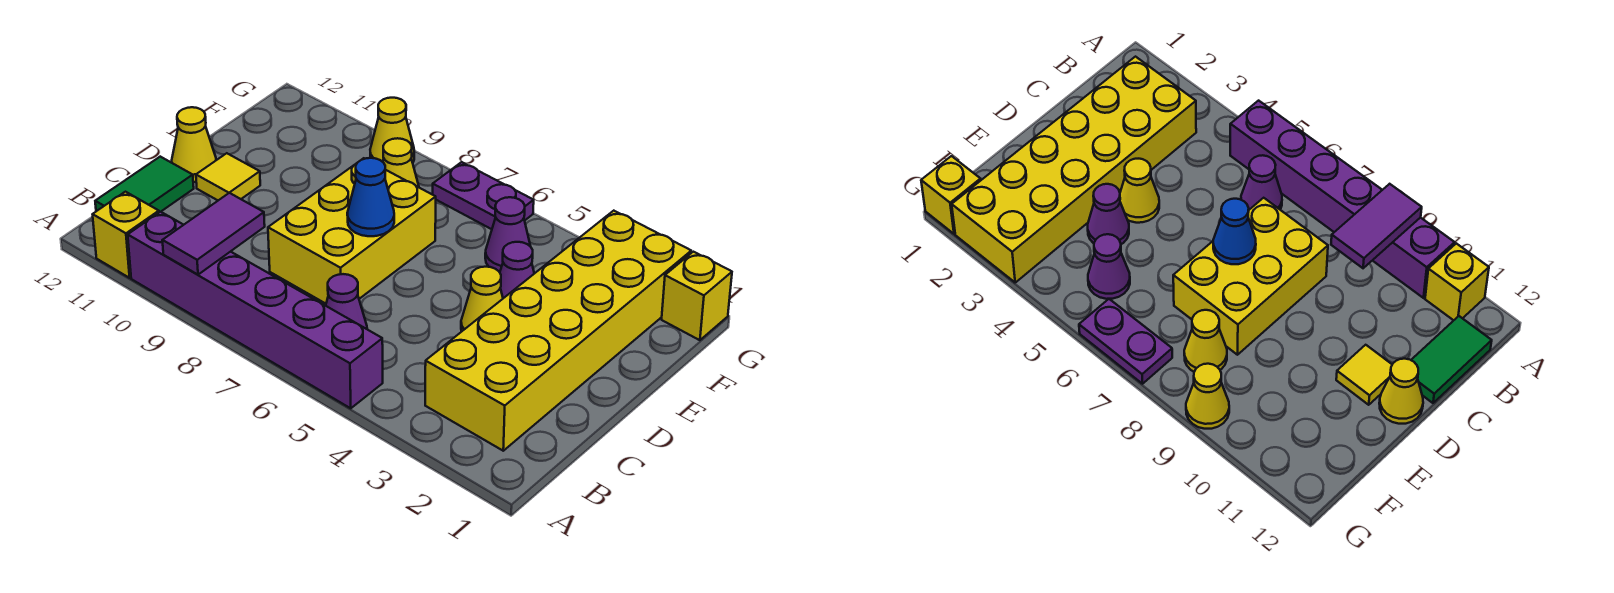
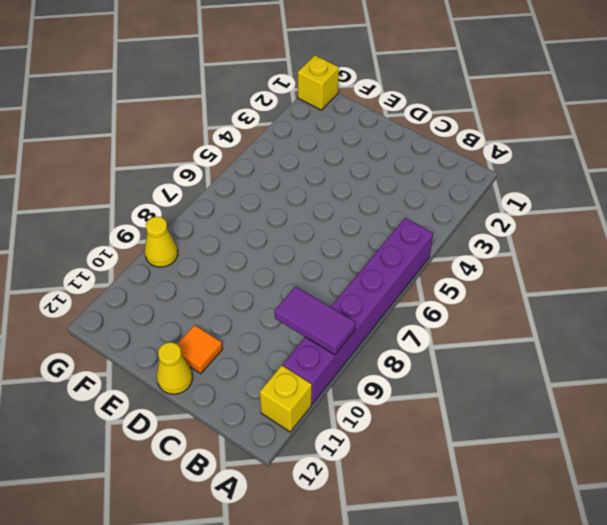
orange 1x1 tile [177,325,222,374] -> yellow 1x1 tile [196,153,260,200]
none -> yellow 2x6 brick [425,211,691,451]
none -> purple 1x1 cone [326,274,367,329]
none -> green 1x2 tile [95,157,194,212]

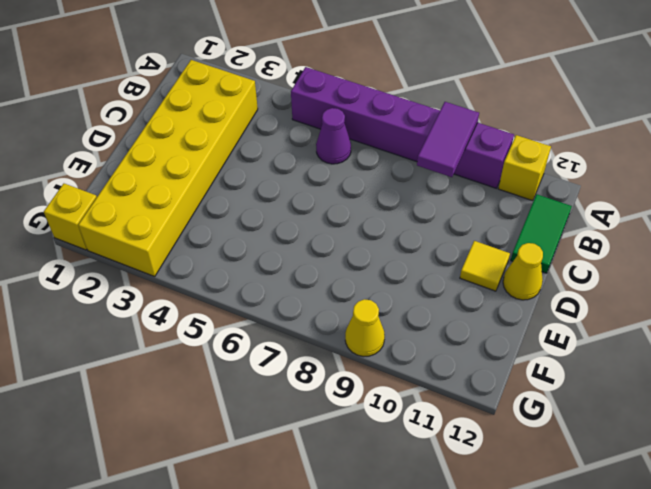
none -> yellow 2x3 brick [268,158,436,304]
none -> yellow 1x1 cone [461,267,503,332]
none -> purple 1x1 cone [500,242,534,298]

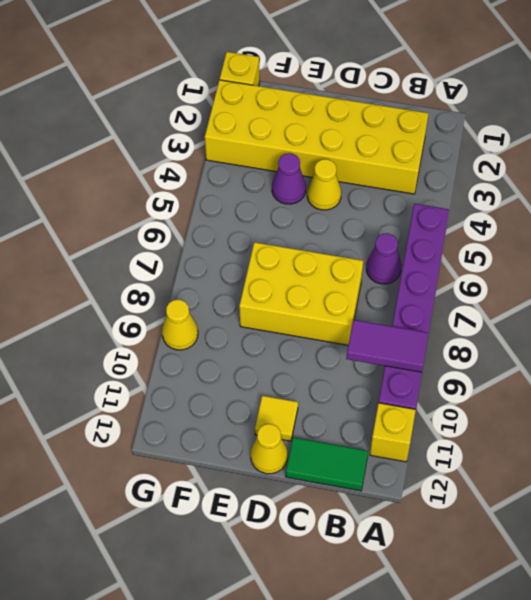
none -> purple 1x1 cone [485,197,531,272]
none -> yellow 1x1 cone [383,138,419,187]
none -> purple 1x2 plate [433,162,534,229]

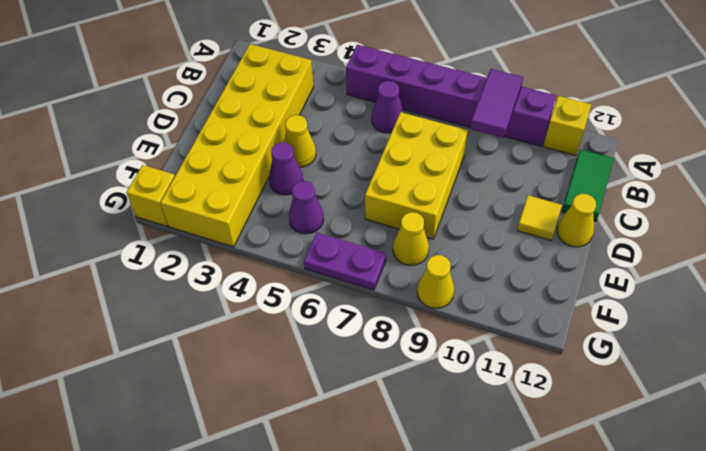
none -> blue 1x1 cone [347,158,394,236]

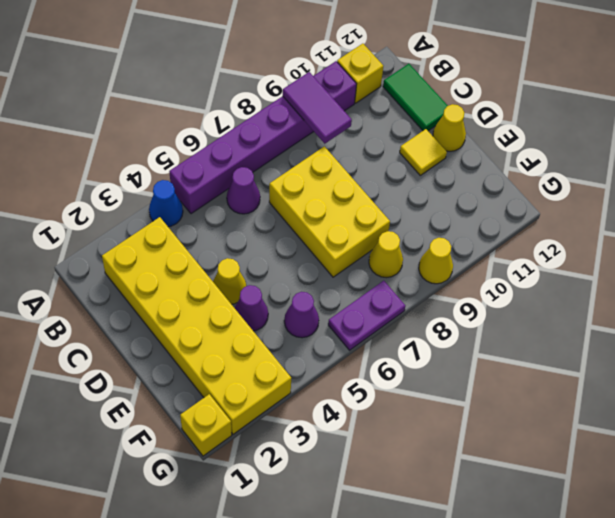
blue 1x1 cone [149,180,183,227] -> blue 1x1 cone moved to [347,158,394,236]

